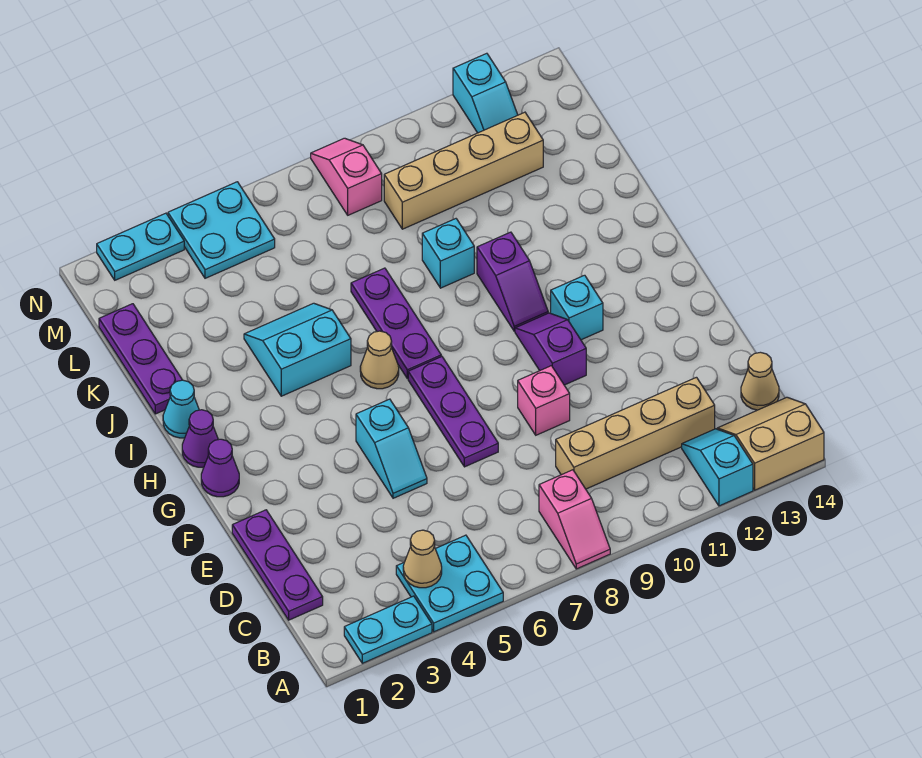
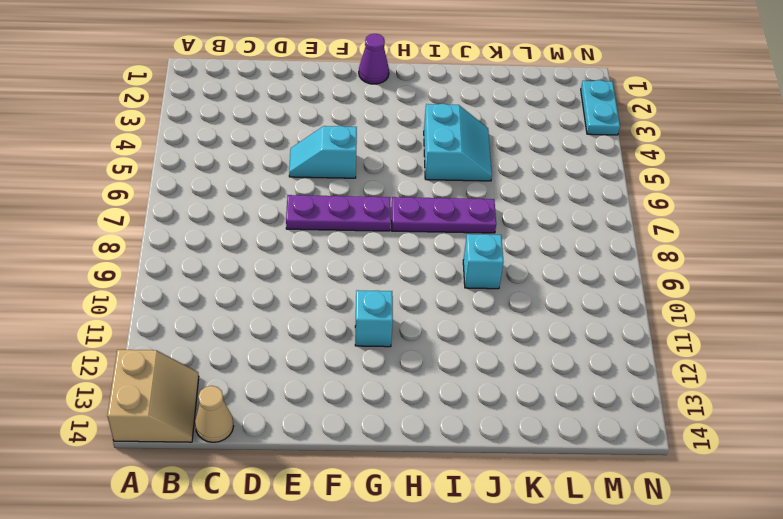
none -> cyan 1x2 plate [344,596,432,663]
none -> cyan 2x2 plate [396,535,503,632]
none -> pink 1x2 slope [539,470,610,569]

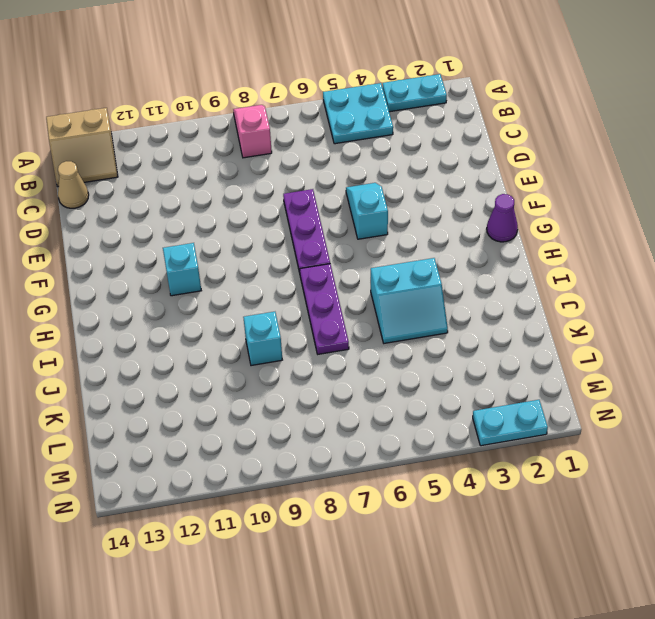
none -> cyan 1x2 slope [682,429,753,506]
none -> purple 1x3 plate [232,510,323,620]
none -> tan 1x4 brick [556,377,715,489]

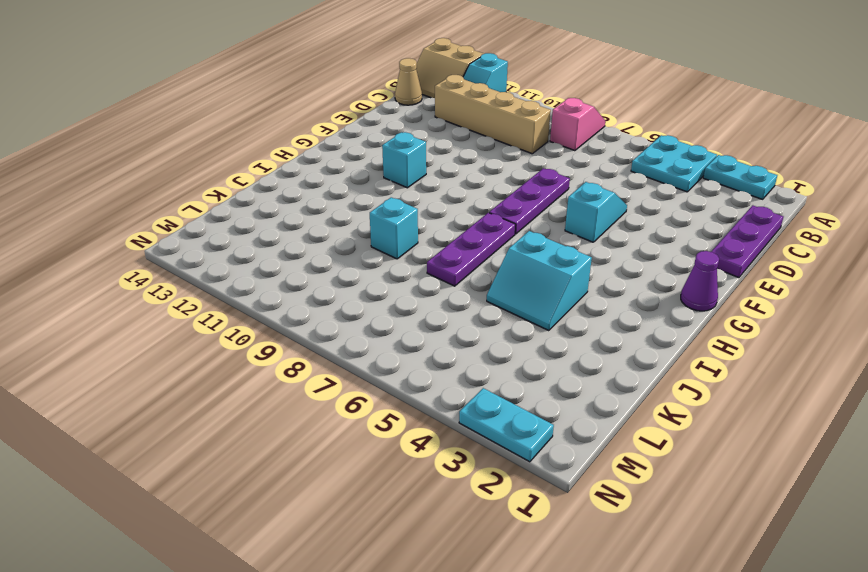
none -> pink 1x1 brick [518,366,570,435]
none -> purple 1x2 slope [515,313,586,385]
none -> purple 1x1 cone [182,410,218,467]

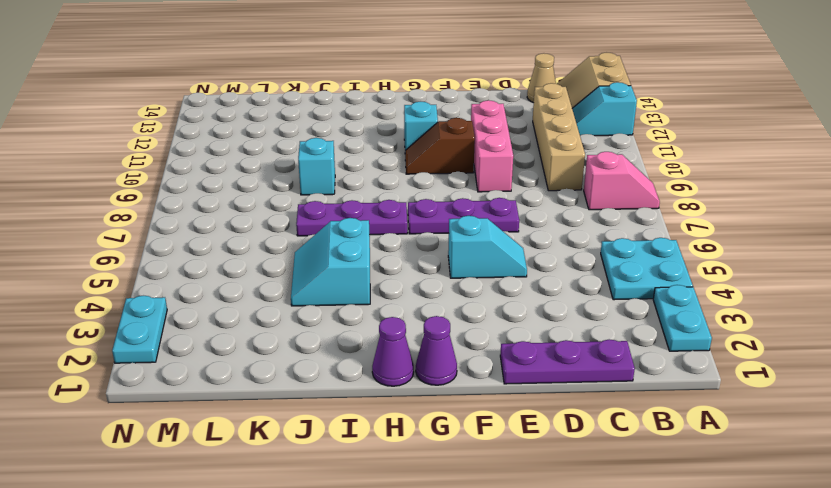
pink 1x3 brick [471,100,513,192] -> pink 1x1 brick [518,366,570,435]
brown 1x2 slope [405,118,475,174] -> purple 1x2 slope [515,313,586,385]
none -> tan 1x1 cone [360,331,399,389]
none -> purple 1x2 slope [477,232,548,331]
none -> cyan 1x1 cone [163,380,199,438]

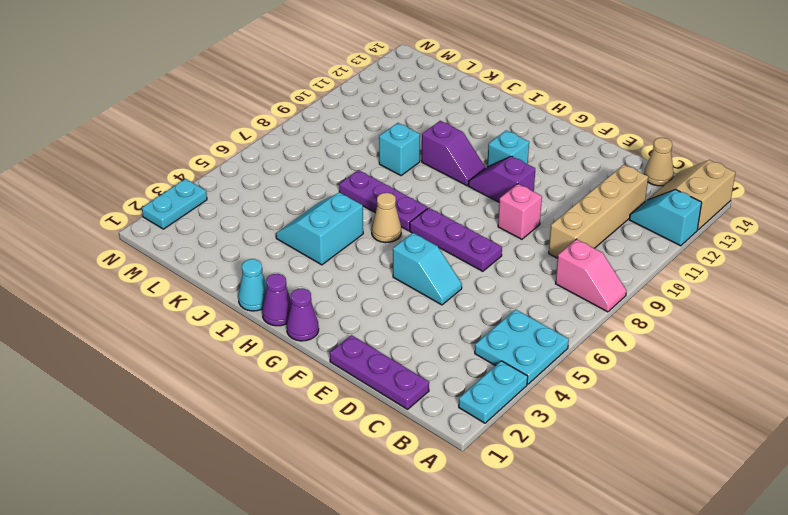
none -> purple 1x3 plate [99,304,182,414]
none -> tan 1x4 brick [384,112,543,229]
none -> cyan 2x2 plate [168,182,275,278]

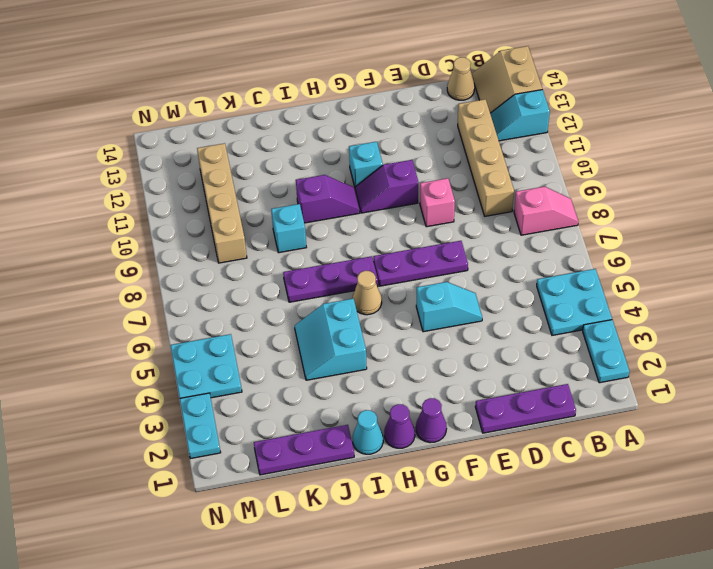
none -> pink 1x2 slope [311,138,382,215]
none -> cyan 1x2 slope [453,53,518,133]
none -> tan 1x1 cone [403,530,442,588]

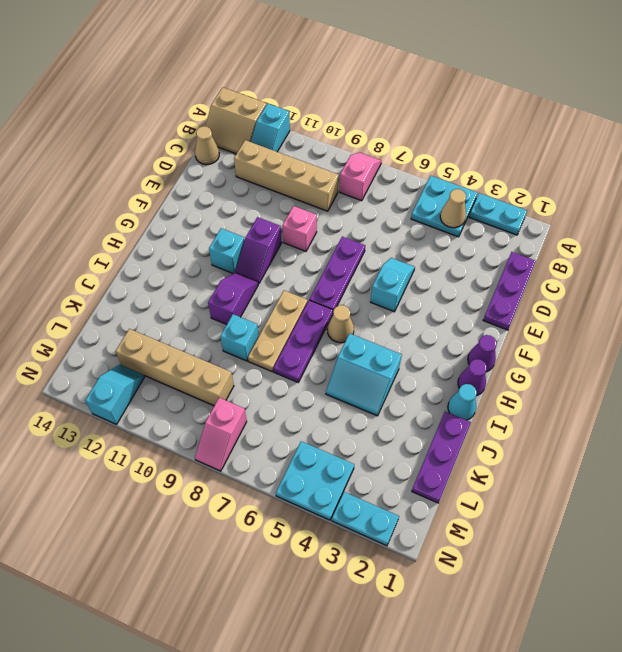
tan 1x3 plate [248,290,308,372] -> none

